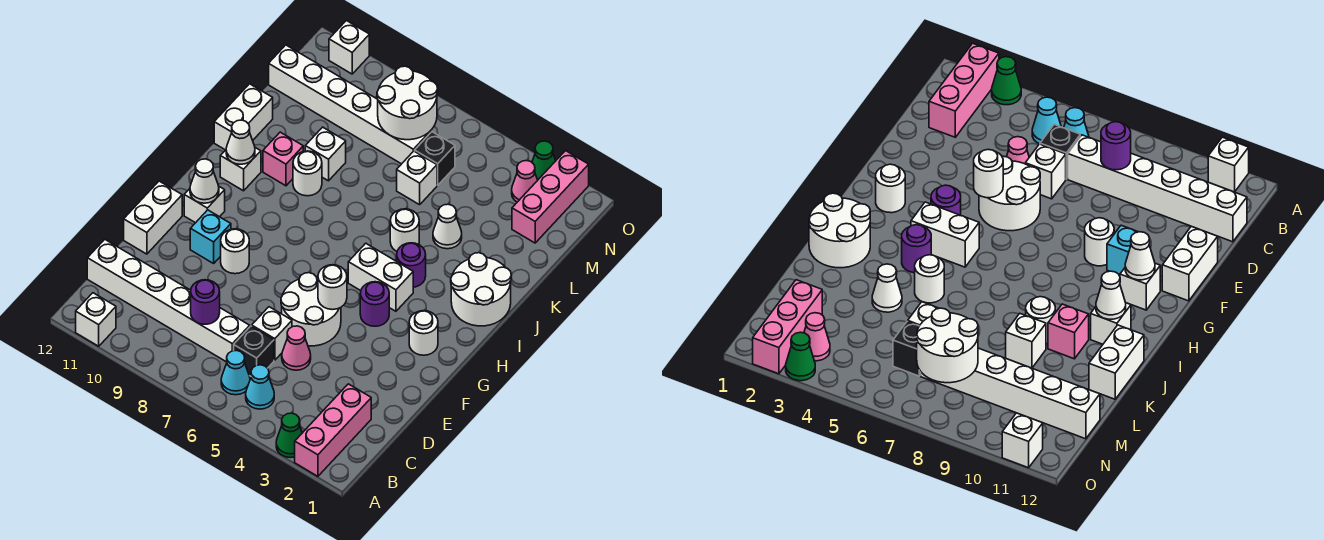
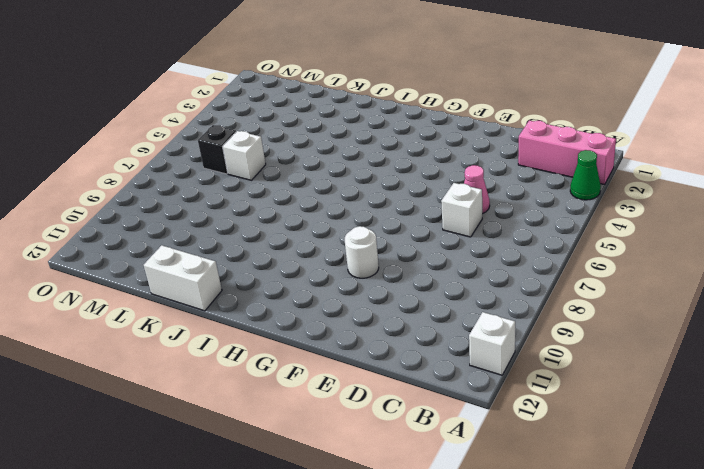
none -> cyan 1x1 cone [246,365,274,409]
none -> cyan 1x1 cone [221,350,250,395]
none -> black 1x1 brick [234,326,274,376]
none -> white 1x6 brick [87,239,250,362]

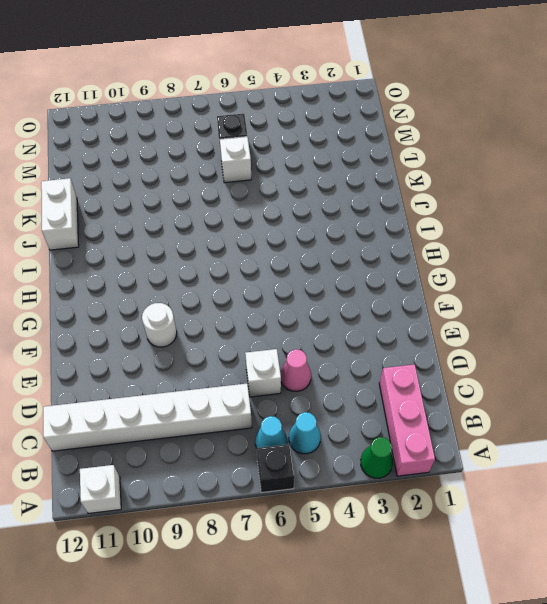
black 1x1 brick [257,444,295,493] -> black 1x1 brick moved to [234,326,274,376]
none -> white 2x2 round brick [281,273,341,346]
none -> white 1x2 brick [124,181,182,254]
none -> cyan 1x1 brick [190,210,231,263]
none -> white 1x1 round brick [409,311,438,355]

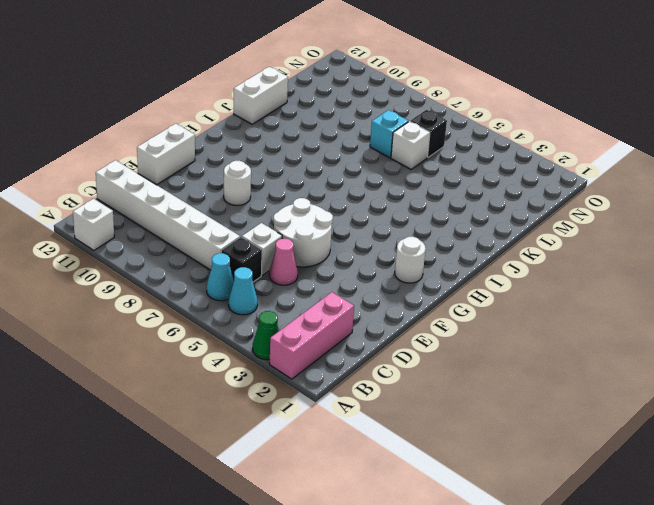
cyan 1x1 brick [370,110,408,158] -> cyan 1x1 brick moved to [190,210,231,263]
none -> purple 1x1 round brick [360,282,389,326]
none -> white 1x1 brick [184,187,225,223]
none -> white 1x2 brick [348,243,413,311]
none -> white 2x2 round brick [451,253,511,326]

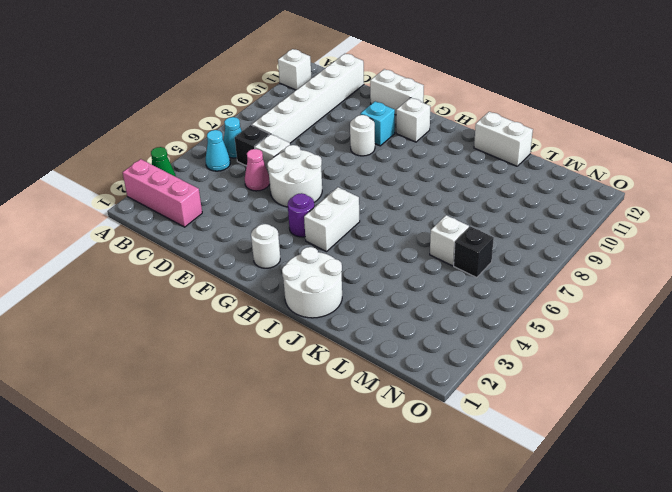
none -> purple 1x1 round brick [397,243,426,287]
none -> white 1x1 brick [220,148,261,191]
none -> white 1x1 round brick [390,209,419,252]
none -> white 1x1 round brick [293,151,322,196]

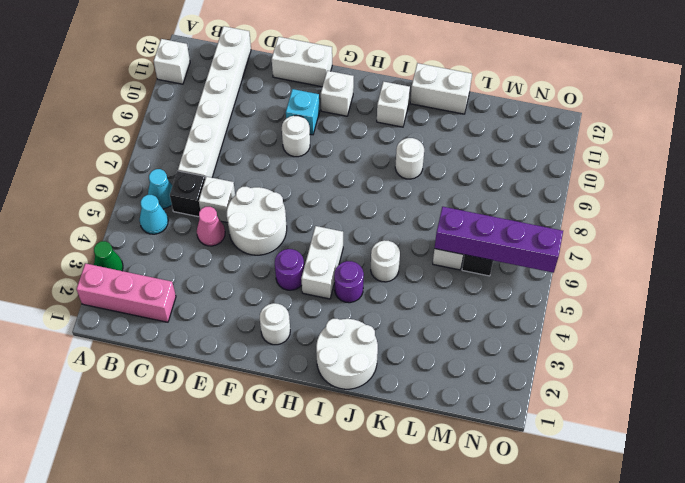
purple 1x4 brick [435,207,563,273] -> none
none -> pink 1x1 brick [263,132,303,186]
none -> white 1x1 cone [433,204,462,249]
none -> white 1x1 brick [305,127,346,181]
none -> pink 1x3 brick [512,151,589,243]

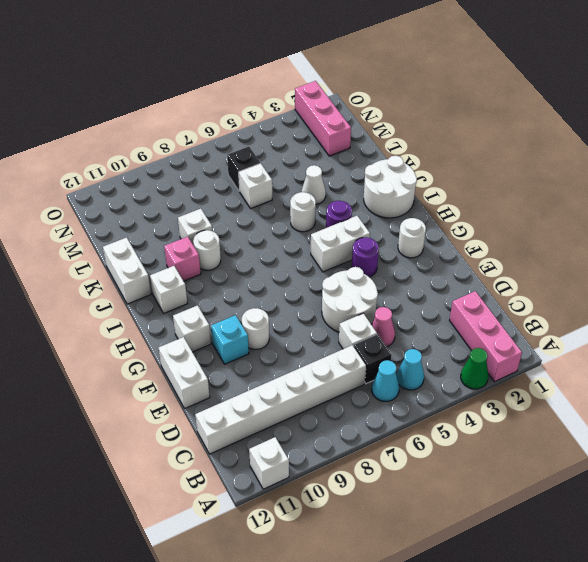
none -> white 1x6 brick [269,45,431,164]
none -> pink 1x1 cone [512,161,538,202]
none -> green 1x1 cone [532,141,556,180]
none -> white 1x1 brick [329,21,369,74]

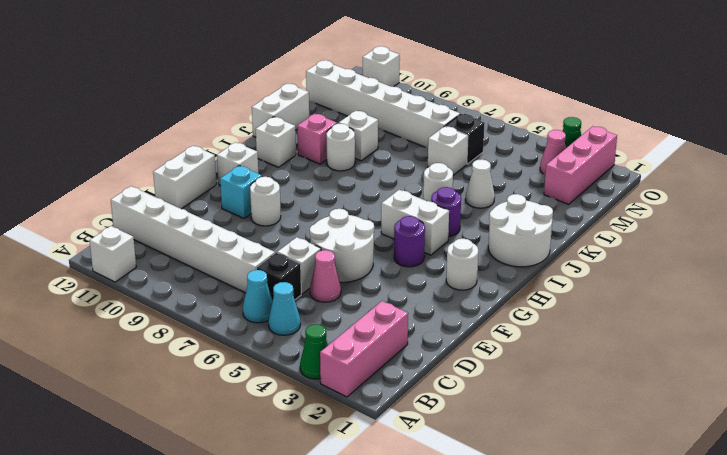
none -> purple 1x1 round brick [191,280,220,324]
none -> white 1x1 round brick [318,265,347,310]
none -> white 1x1 cone [190,159,219,203]
none -> white 1x1 cone [226,120,255,164]

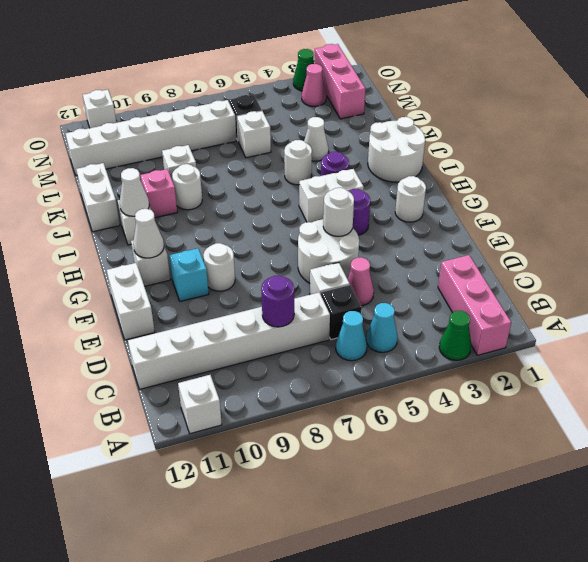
none -> white 2x2 round brick [377,66,438,140]

